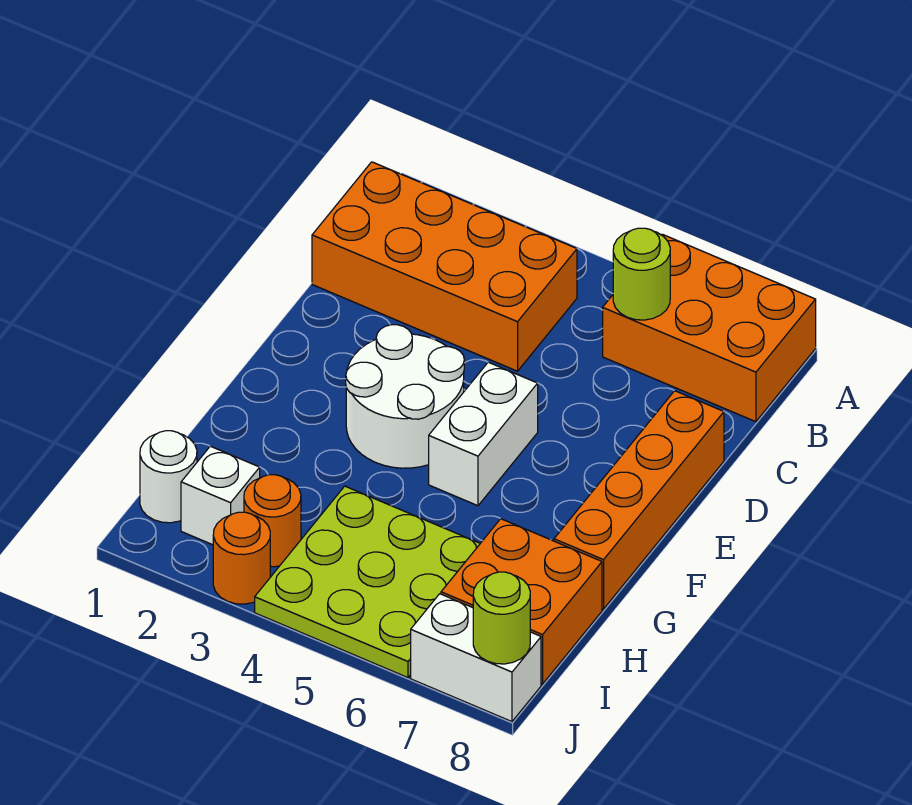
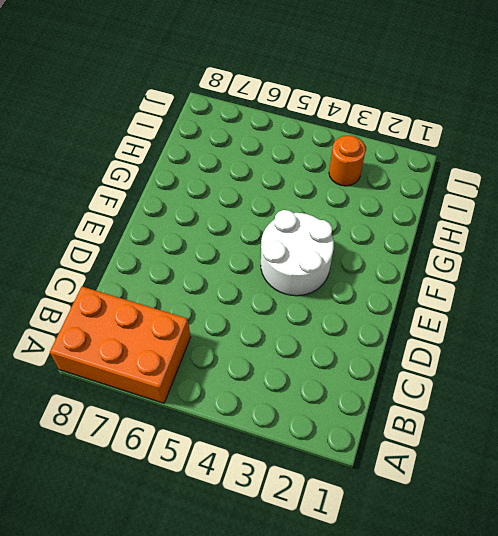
none -> orange 2x4 brick [312,162,577,371]
none -> orange 1x4 brick [554,391,724,609]
none -> white 1x2 brick [429,362,538,506]

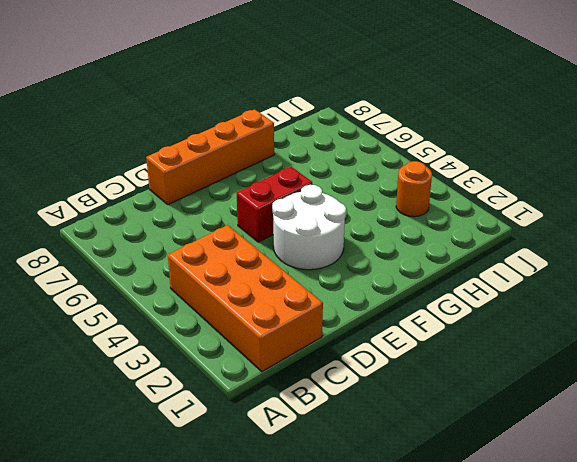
red 1x2 brick [237,167,312,242] -> white 1x2 brick [429,362,538,506]
none -> orange 2x3 brick [603,234,816,422]
none -> lime 3x3 plate [255,486,480,678]
none -> orange 2x2 brick [441,519,602,684]

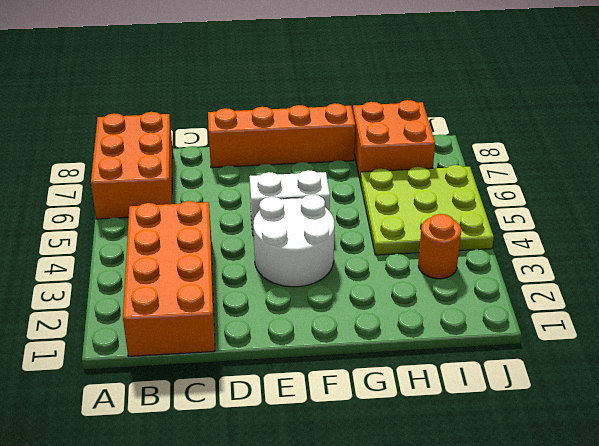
none -> white 1x1 round brick [140,431,197,523]
none -> white 1x1 brick [181,446,260,545]
none -> orange 1x1 round brick [213,512,270,604]

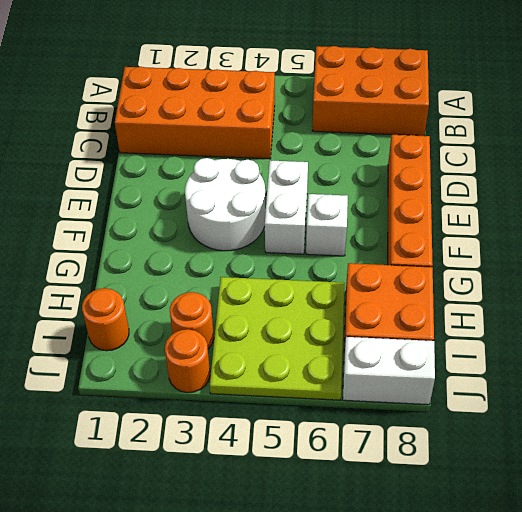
white 1x1 brick [306,194,348,256] -> white 1x1 brick moved to [181,446,260,545]
orange 1x1 round brick [82,288,129,351] -> white 1x1 round brick [140,431,197,523]
none -> lime 1x1 round brick [613,228,670,320]
none -> lime 1x1 round brick [473,572,530,664]

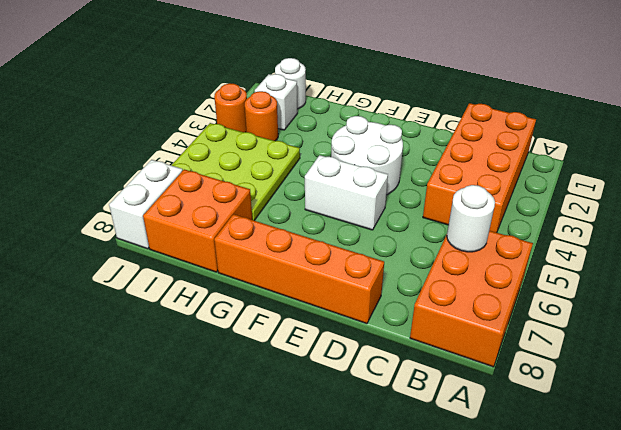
white 1x1 round brick [447,185,495,252] -> lime 1x1 round brick [613,228,670,320]
none -> lime 1x1 round brick [473,572,530,664]

